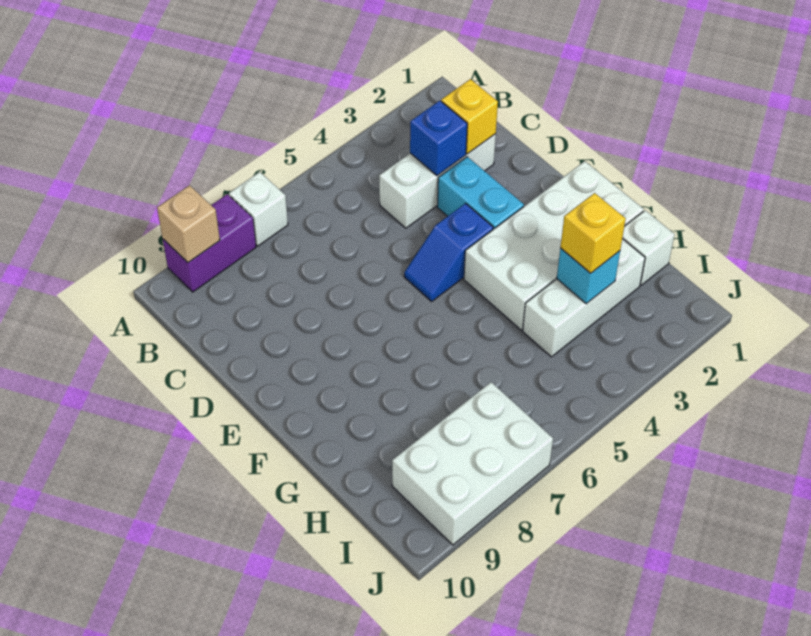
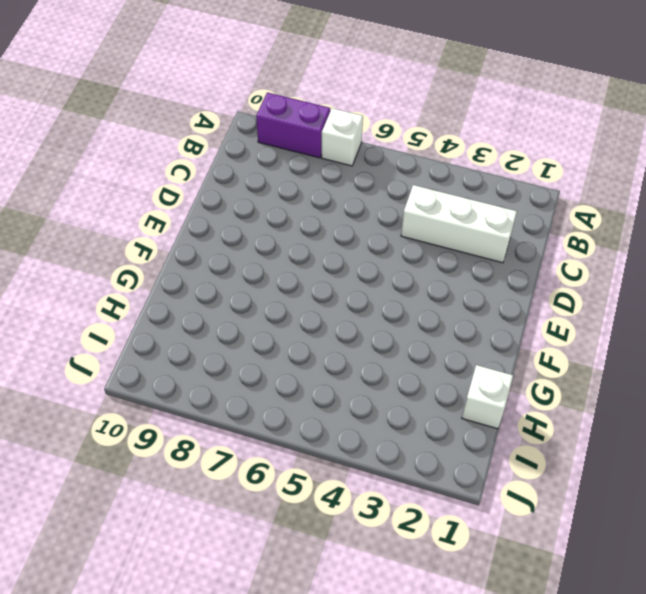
none -> cyan 1x2 brick [437,157,524,229]
none -> blue 1x2 slope [404,203,493,301]
none -> white 2x4 brick [464,161,644,330]

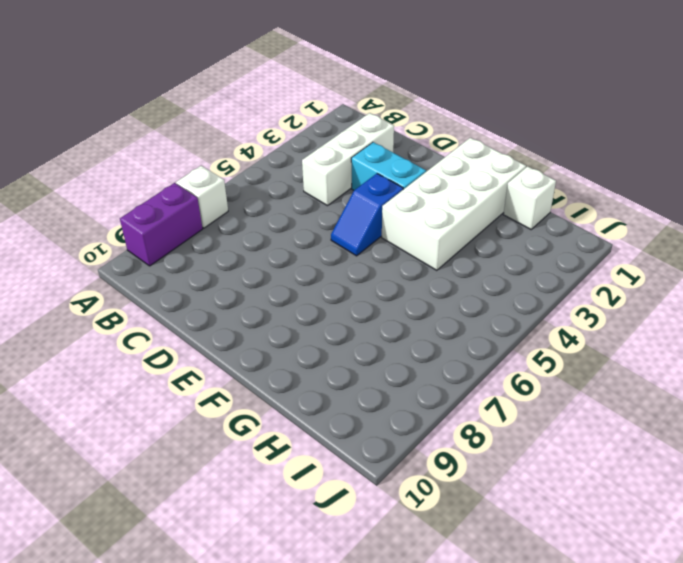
none -> white 1x3 brick [523,239,645,357]
none -> white 2x3 brick [392,382,553,545]
none -> tan 1x1 brick [157,185,220,262]

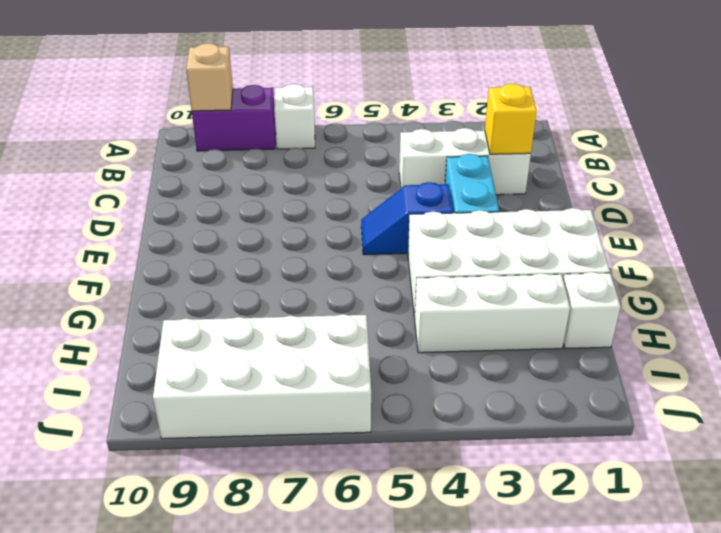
white 2x4 brick [153,314,371,439] -> white 2x3 brick [392,382,553,545]
none -> blue 1x1 brick [410,101,467,176]
none -> cyan 1x1 brick [557,248,620,304]
none -> yellow 1x1 brick [560,193,626,273]

